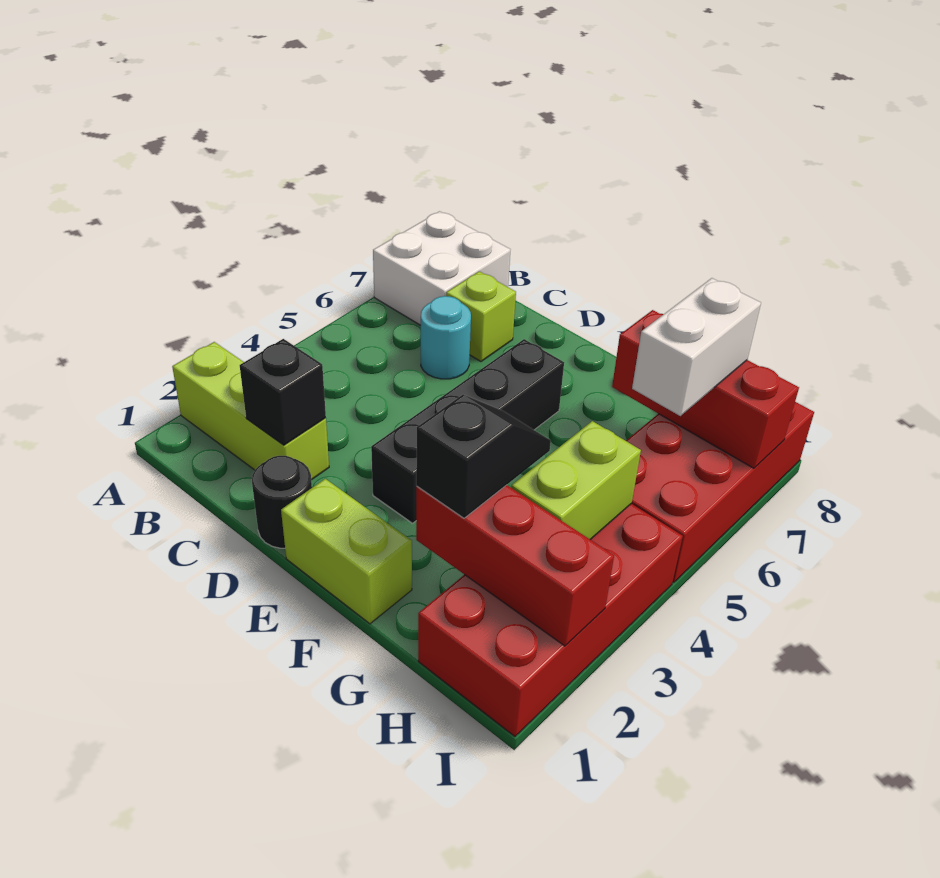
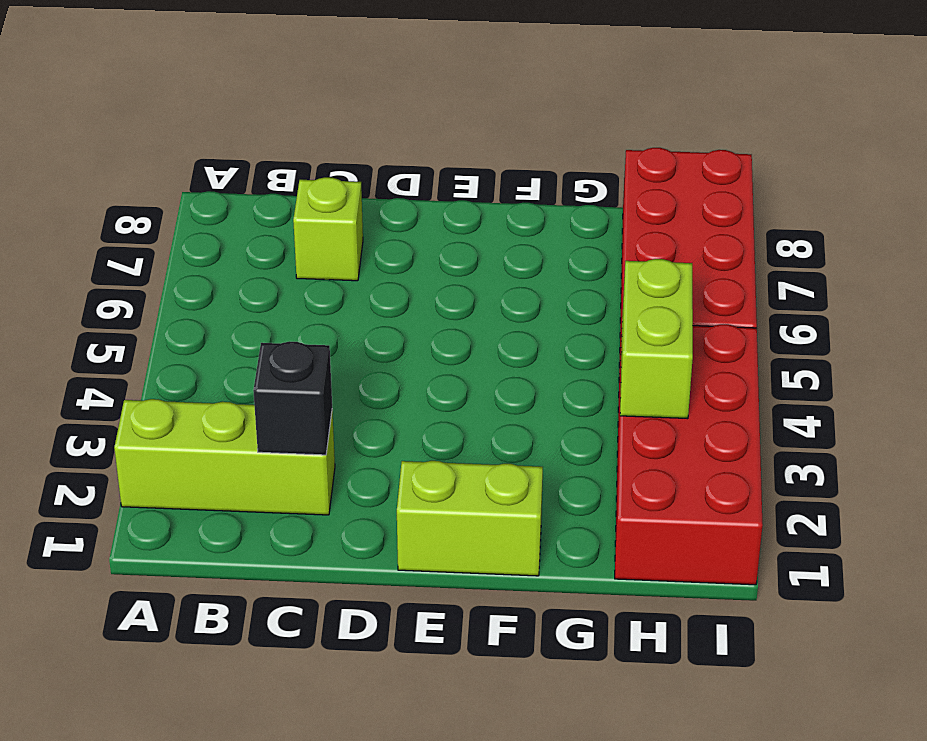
none -> white 2x2 brick [373,211,511,325]
none -> cyan 1x1 round brick [421,296,471,379]
none -> black 1x1 round brick [252,456,312,548]

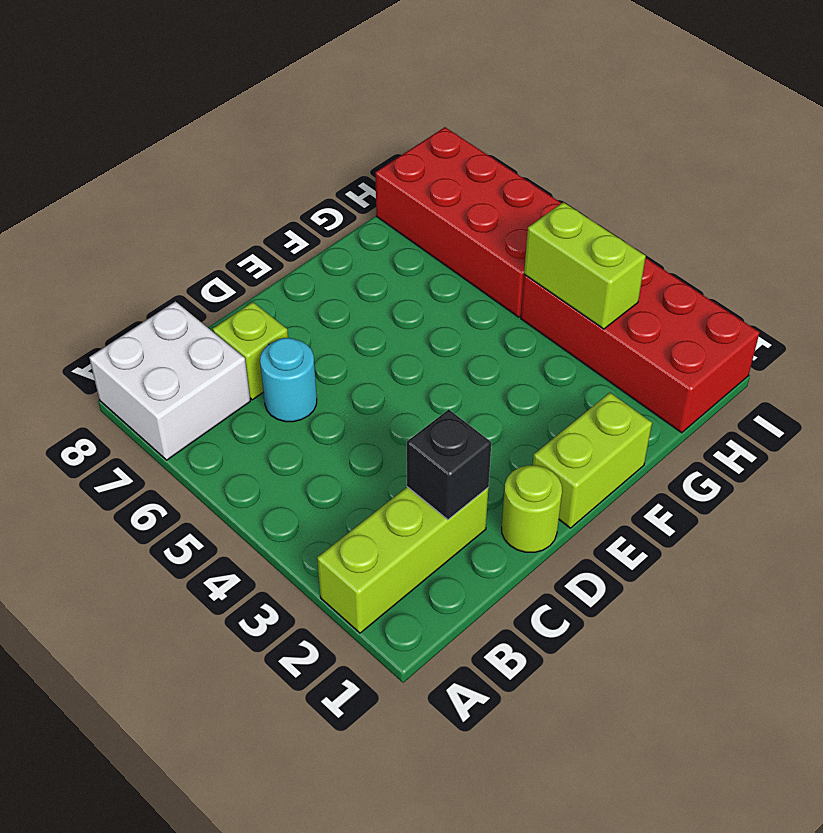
lime 1x1 round brick [502,465,562,552] -> black 1x1 round brick [252,456,312,548]
none -> black 1x4 brick [371,339,564,523]
none -> red 1x3 brick [416,485,614,646]
none -> red 1x3 brick [612,310,799,468]

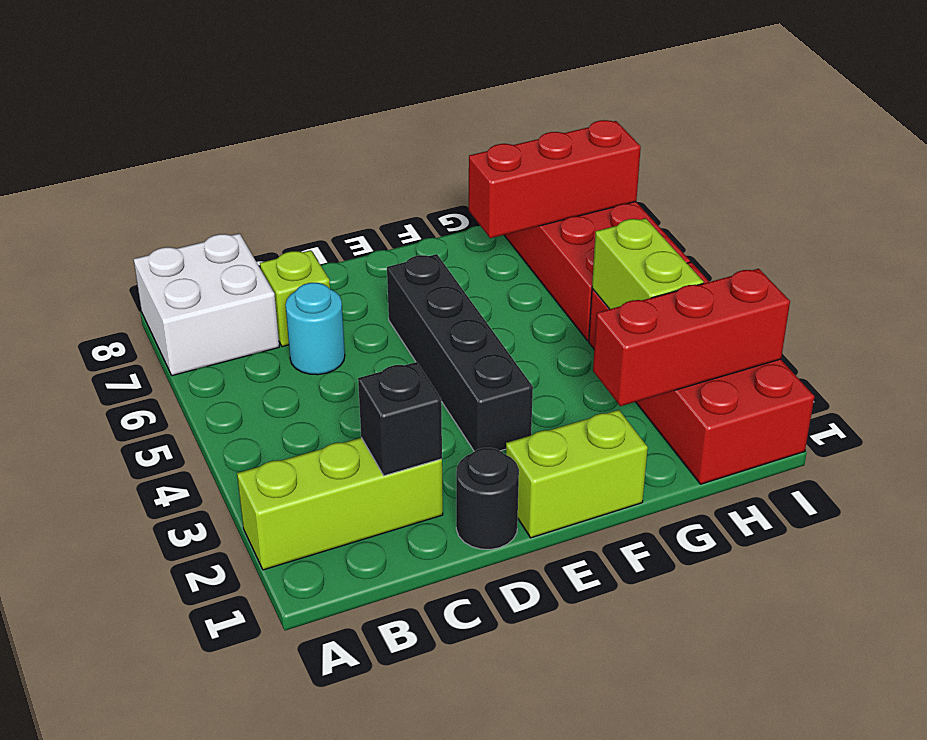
none -> black 1x2 slope [416,395,551,518]
none -> white 1x2 brick [632,278,761,416]

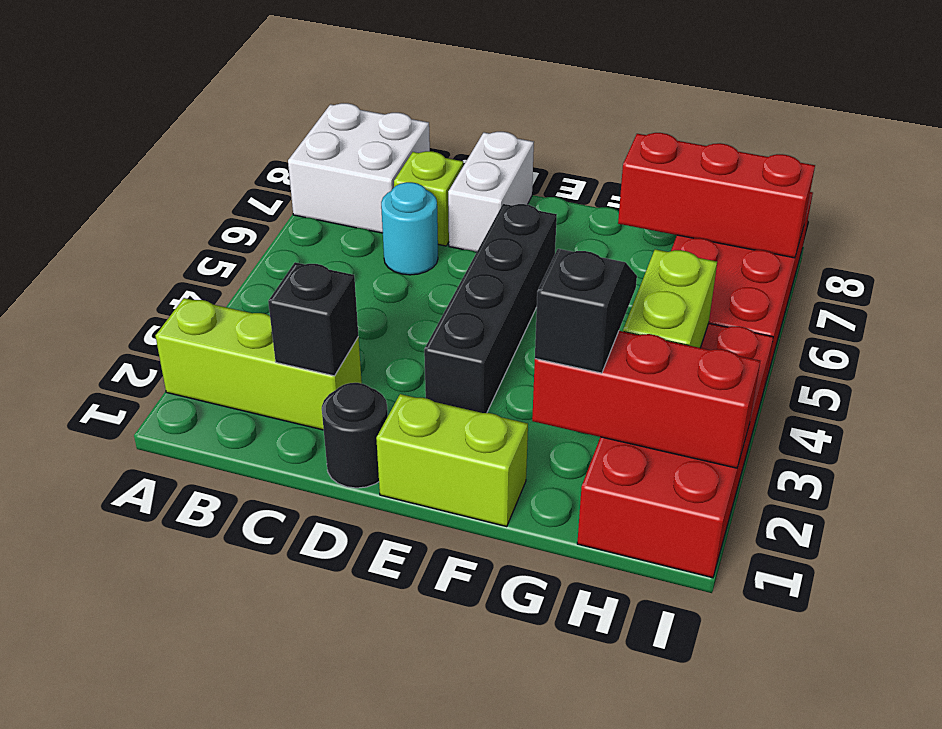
white 1x2 brick [448,132,534,252] -> white 1x2 brick moved to [632,278,761,416]

